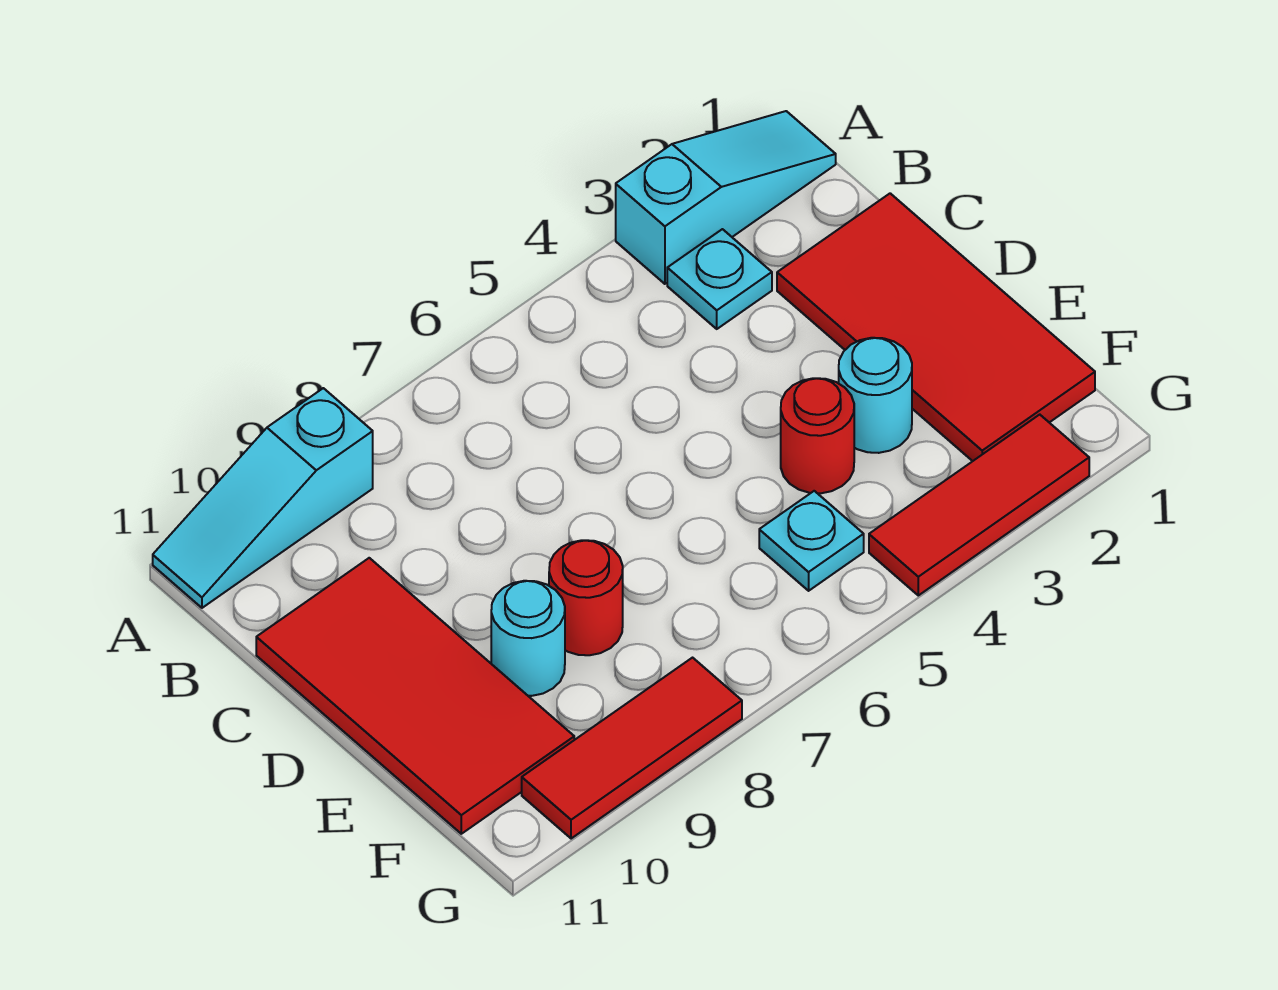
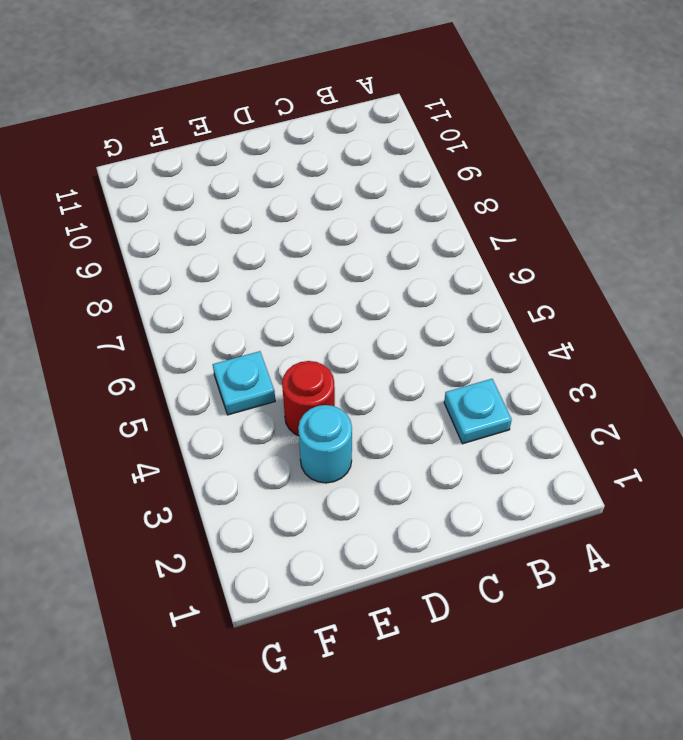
none -> cyan 1x3 slope [616,111,836,284]
none -> cyan 1x3 slope [153,388,373,608]
none -> red 2x4 tile [777,193,1095,461]

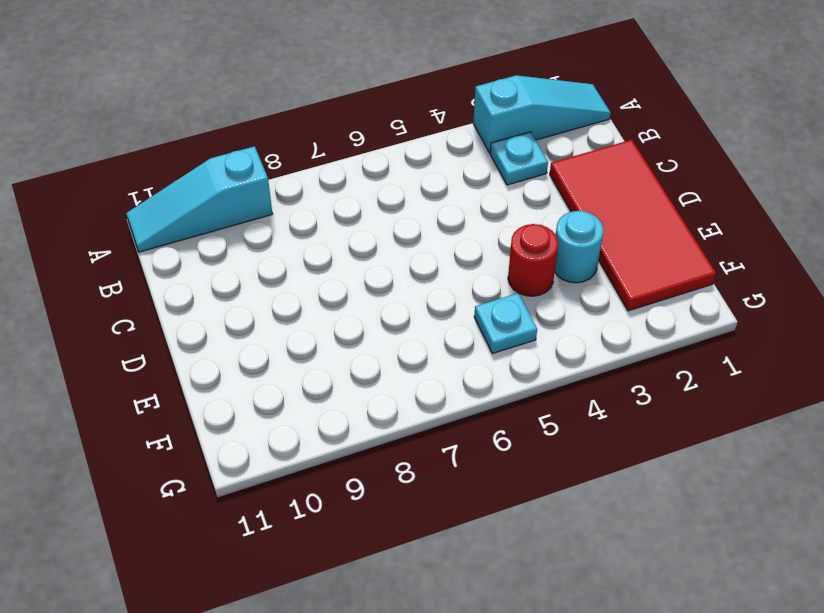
none -> red 2x4 tile [256,558,574,834]
none -> red 1x1 round brick [549,540,623,655]
none -> cyan 1x1 round brick [491,581,565,696]

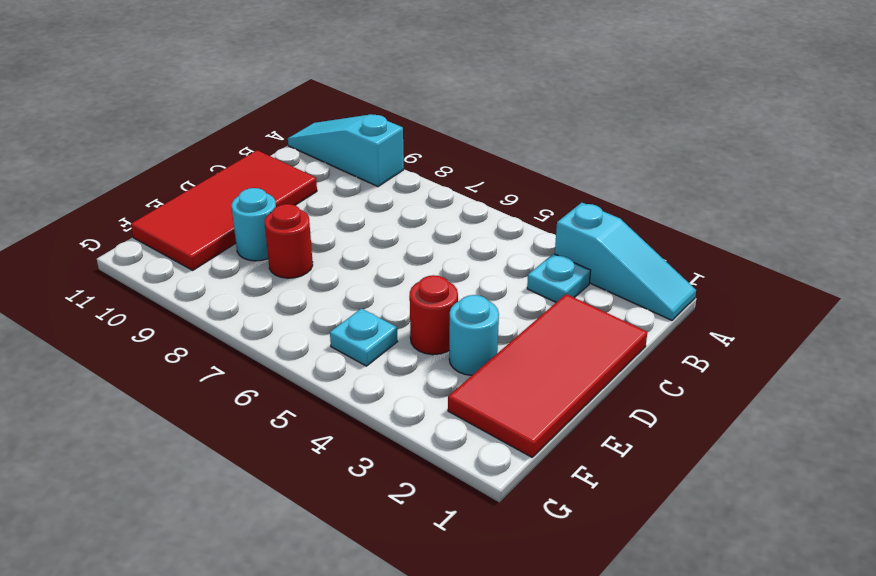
none -> red 1x3 tile [869,415,1089,595]
none -> red 1x3 tile [522,658,742,839]

